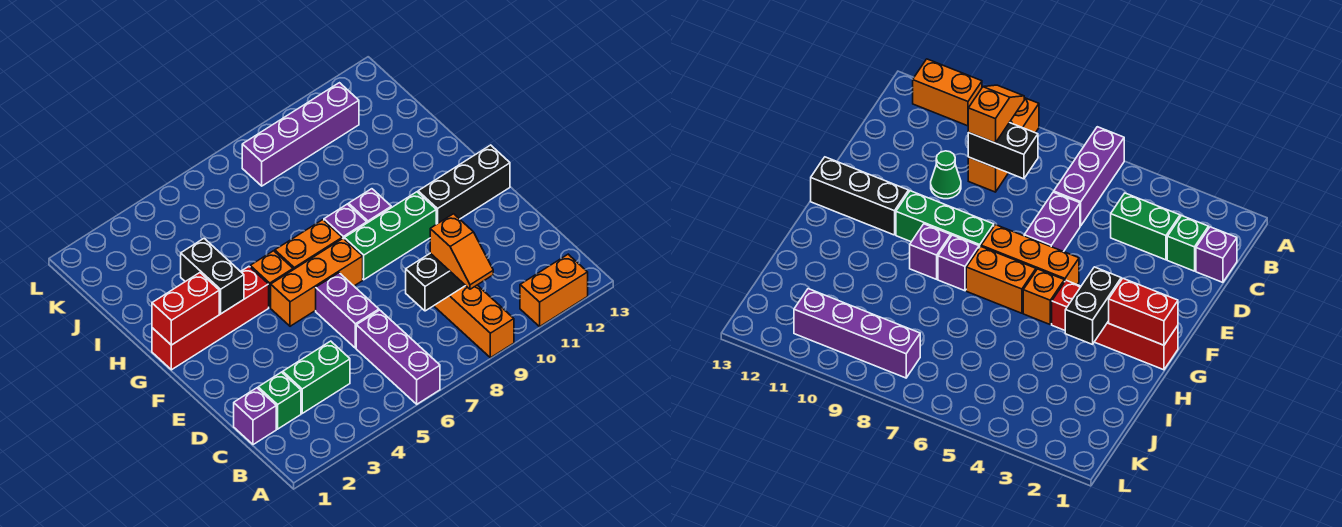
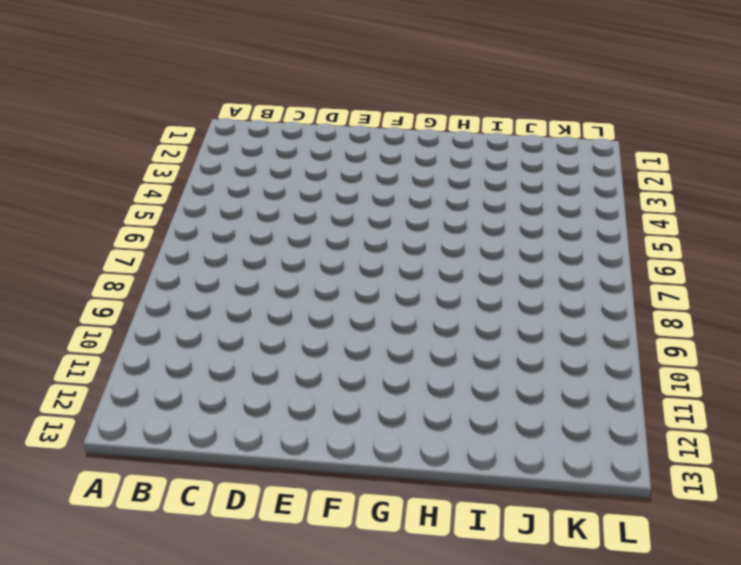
none -> purple 1x3 brick [356,310,440,404]
none -> orange 1x3 brick [434,285,514,358]
none -> orange 1x2 brick [520,254,588,326]

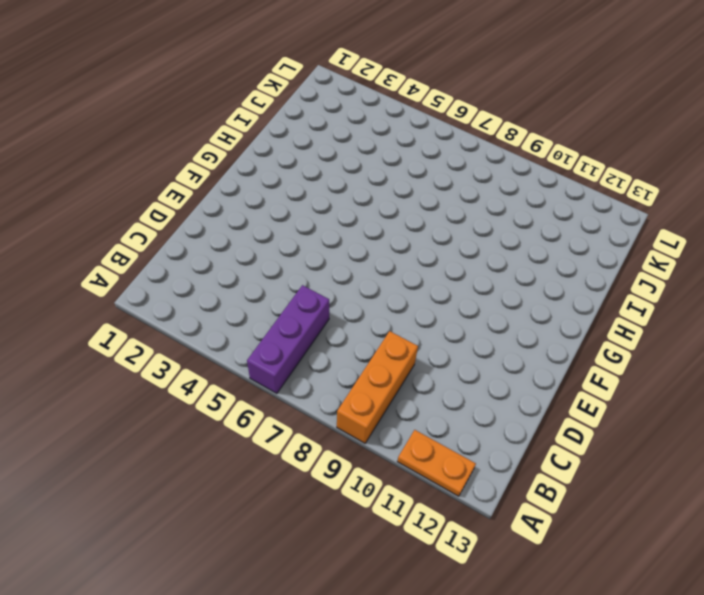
orange 1x2 plate [397,430,476,496] -> orange 1x2 brick [520,254,588,326]
none -> purple 1x1 brick [234,388,276,445]
none -> green 1x1 brick [258,372,301,429]
none -> green 1x2 brick [283,341,350,413]

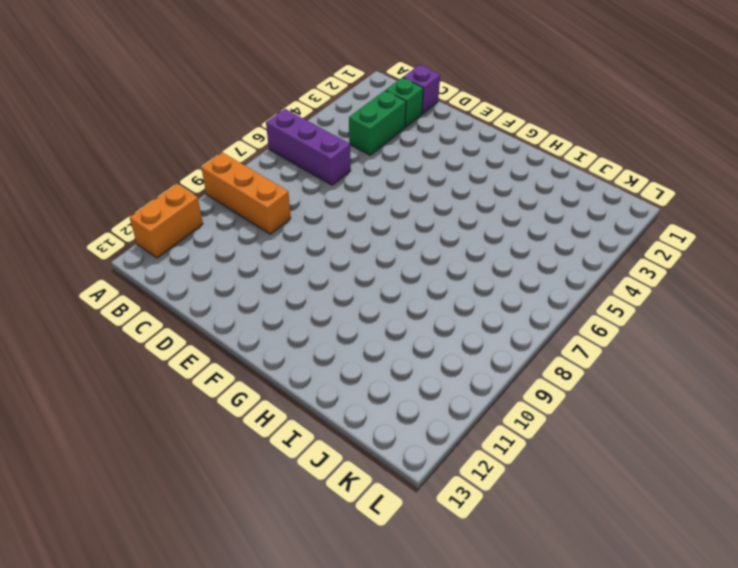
none -> purple 1x2 brick [316,273,379,348]
none -> green 1x1 cone [931,151,961,199]
none -> orange 1x3 brick [271,239,363,326]

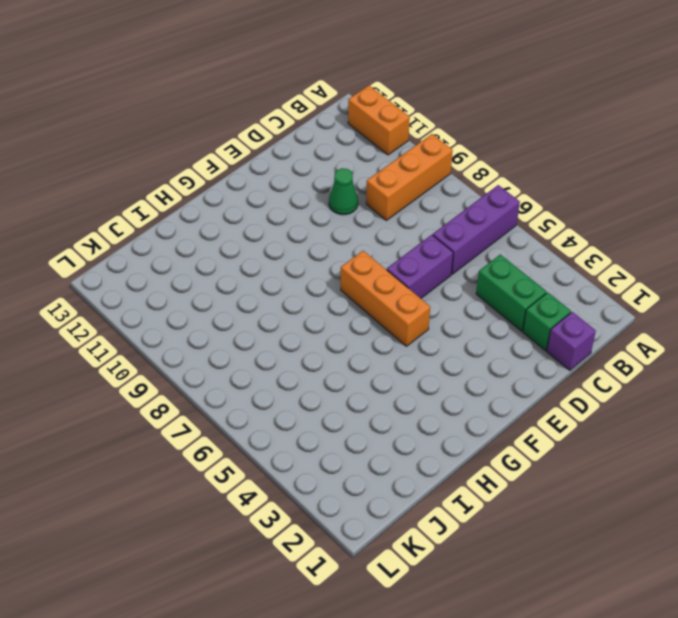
none -> green 1x3 brick [344,192,436,280]
none -> black 1x3 brick [418,145,510,224]
none -> red 1x4 brick [152,267,269,370]

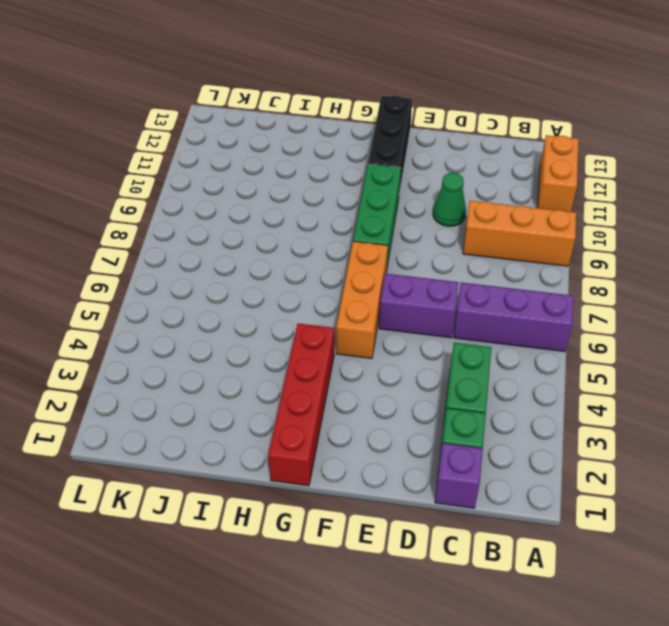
none -> orange 1x1 brick [250,251,293,307]
none -> orange 1x2 brick [275,220,342,270]
none -> purple 1x1 brick [324,204,367,239]

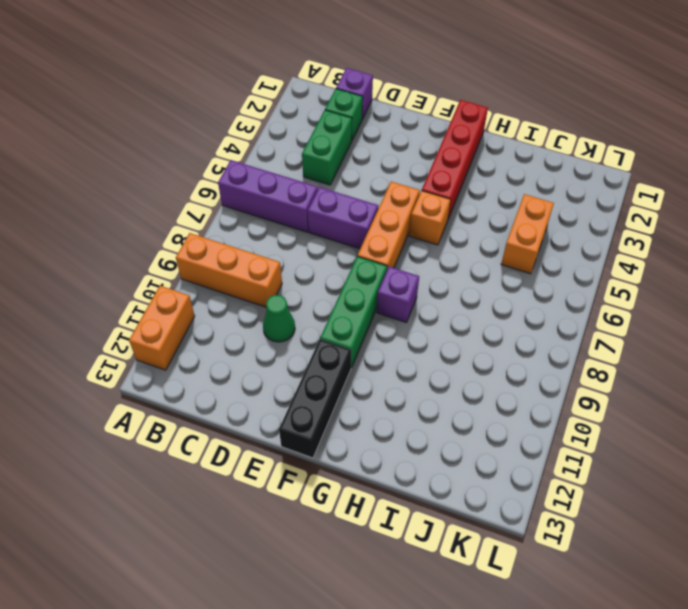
orange 1x2 brick [501,194,554,274] -> orange 1x2 brick moved to [275,220,342,270]
none -> purple 1x1 brick [349,189,391,223]
none -> purple 1x4 brick [242,83,359,186]
none -> black 1x2 brick [406,253,466,311]

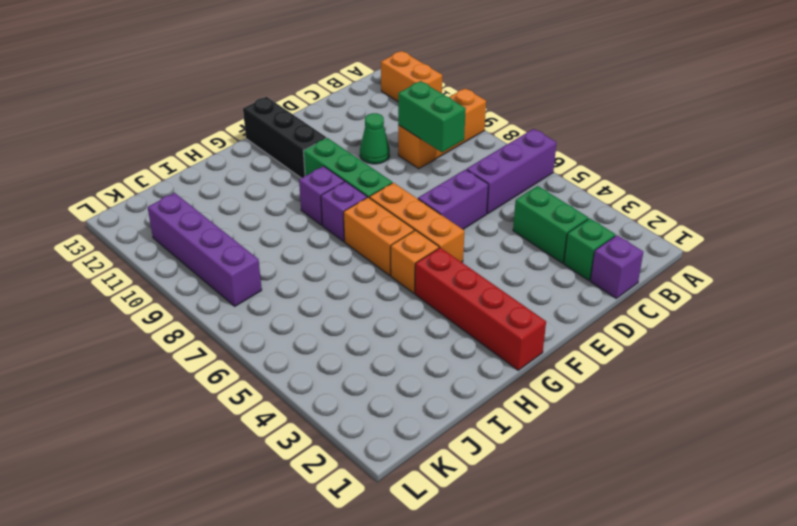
green 1x2 brick [398,81,466,152] -> black 1x2 brick [406,253,466,311]
none -> red 1x2 brick [152,273,219,345]
none -> black 1x2 brick [181,239,244,314]
none -> orange 1x2 slope [430,214,493,289]

